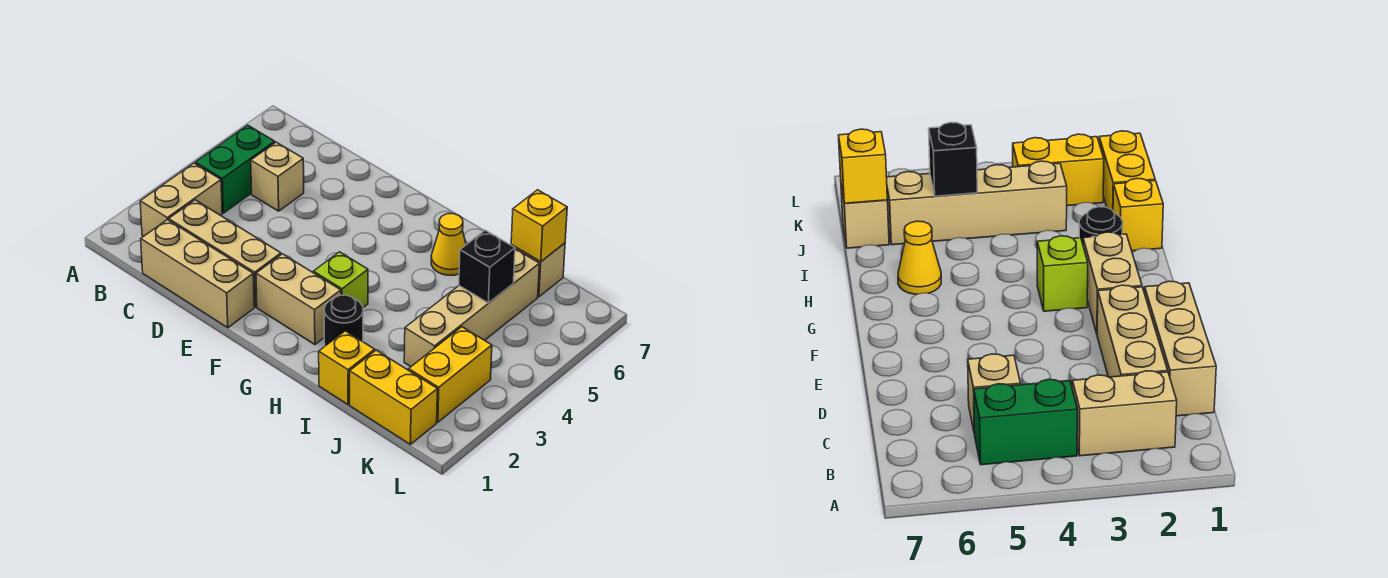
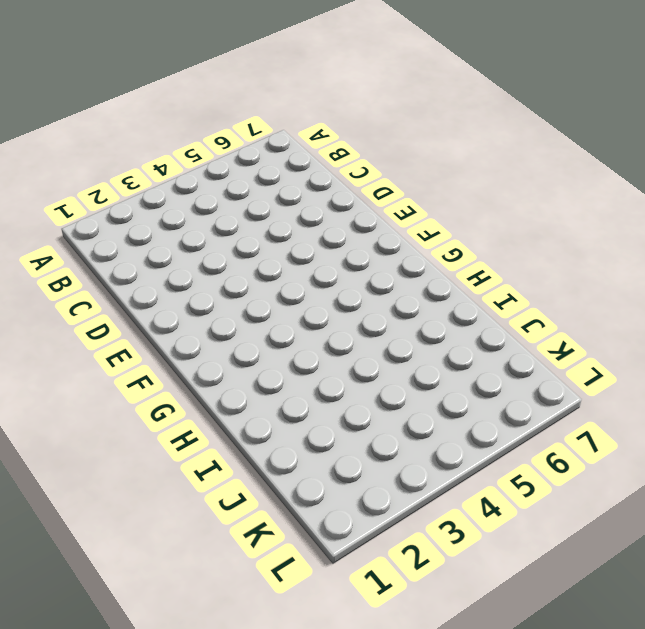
none -> tan 1x2 brick [140,163,222,236]
none -> green 1x2 brick [195,125,275,213]
none -> tan 1x3 brick [141,220,254,328]

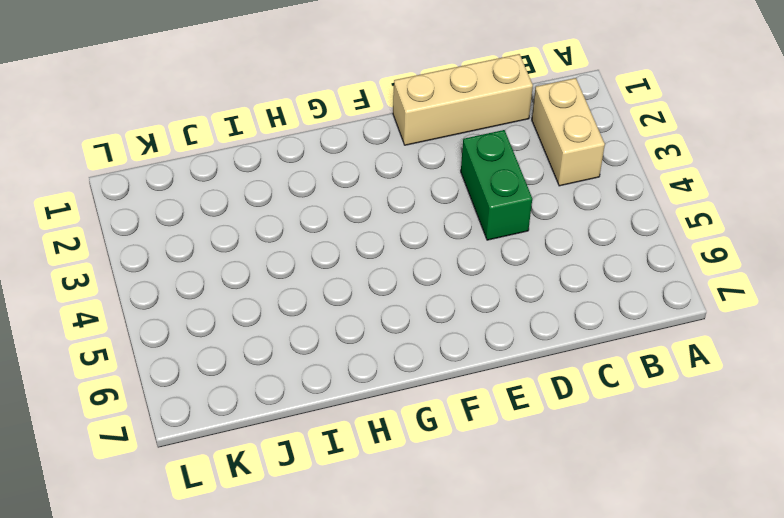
green 1x2 brick [461,130,532,240] -> green 1x2 brick moved to [195,125,275,213]
none -> tan 1x3 brick [169,200,281,307]
none -> tan 1x1 brick [251,142,304,211]
none -> tan 1x2 brick [256,254,341,345]

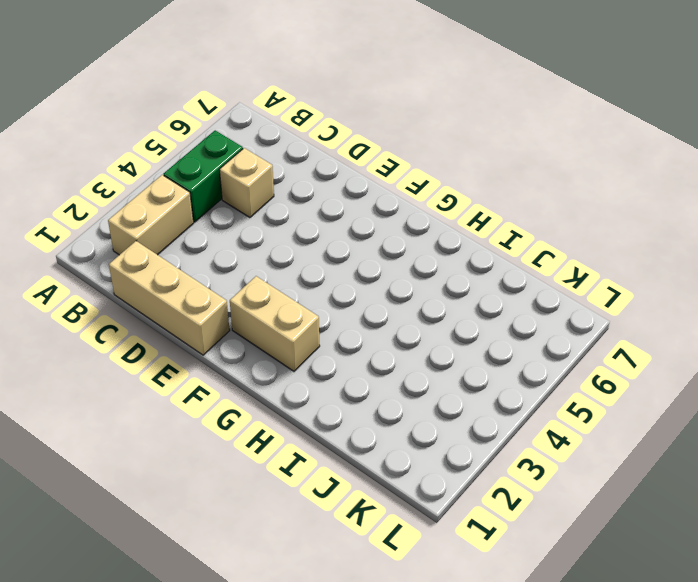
none -> tan 1x3 brick [169,200,281,307]
none -> lime 1x1 brick [313,252,368,308]
none -> black 1x1 round brick [324,295,363,346]

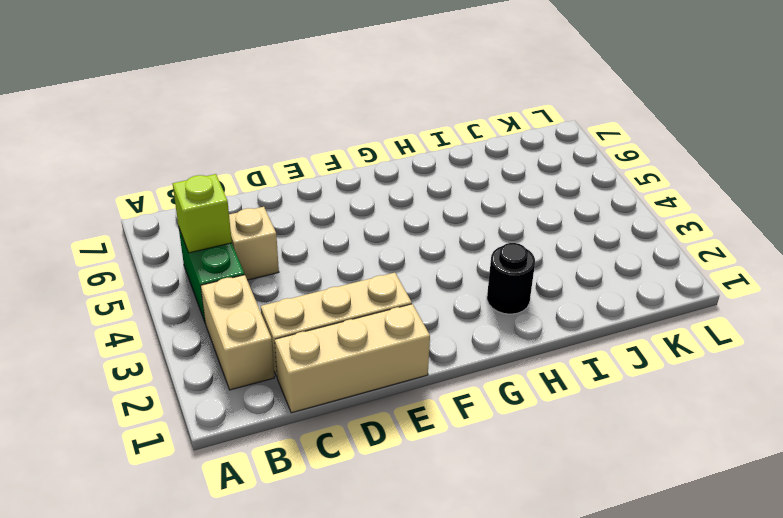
lime 1x1 brick [173,174,232,253] -> lime 1x1 brick moved to [313,252,368,308]
none -> tan 1x2 brick [256,254,341,345]
none -> yellow 1x1 cone [431,214,466,275]
none -> yellow 1x1 brick [319,331,375,405]

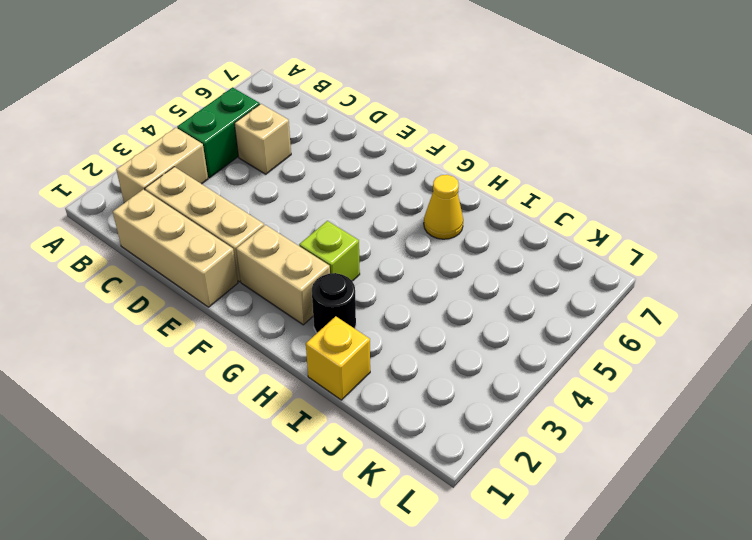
none -> yellow 1x2 brick [350,350,437,444]
none -> tan 1x4 brick [404,249,539,367]
none -> tan 1x1 brick [511,243,565,297]

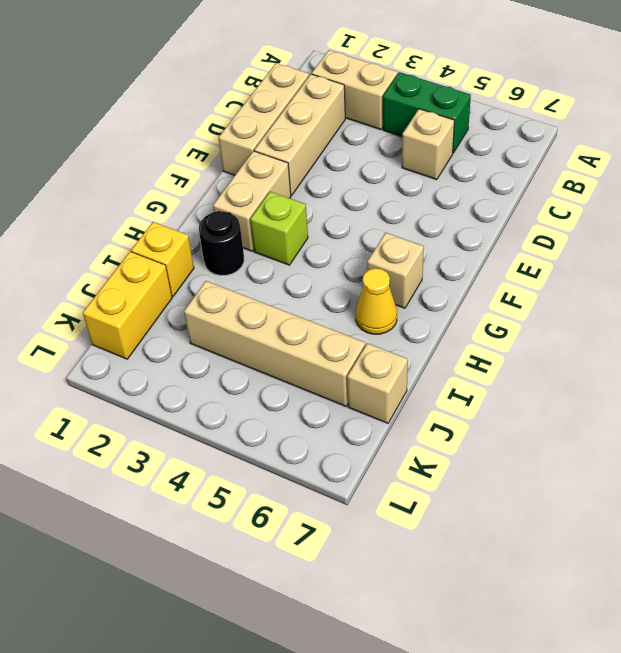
tan 1x1 brick [367,233,424,308] -> none
none -> yellow 1x2 brick [409,327,492,422]
none -> black 1x1 brick [459,230,515,303]
none -> yellow 1x1 brick [511,190,567,261]

